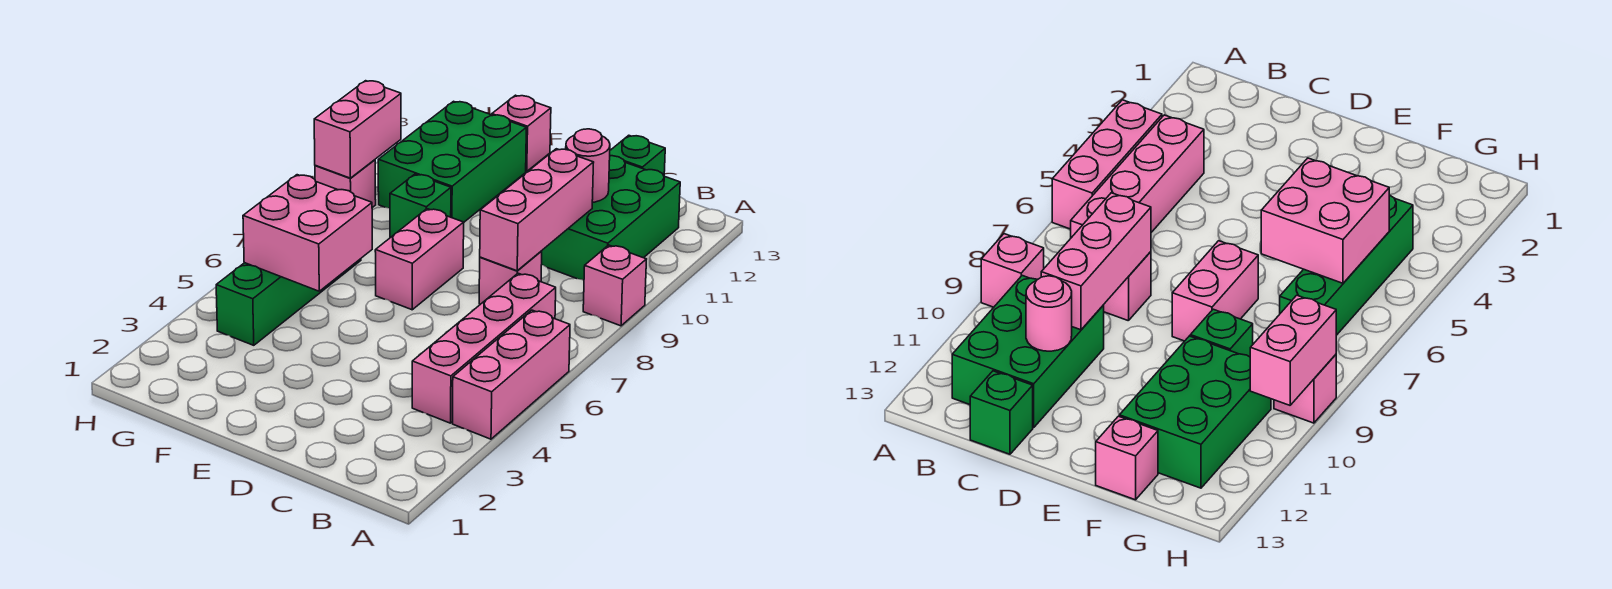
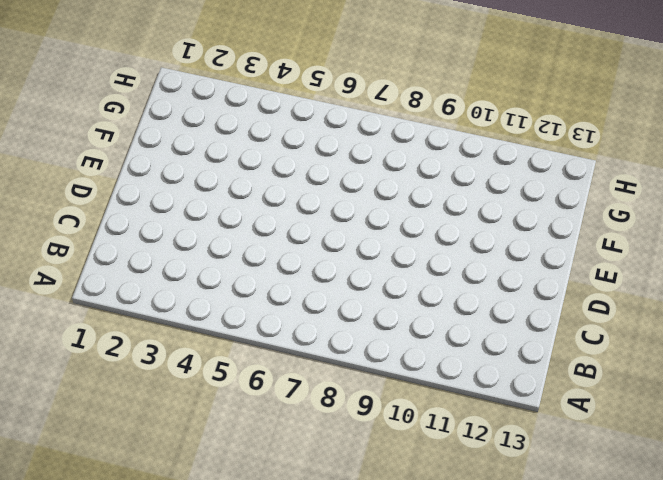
none -> pink 1x3 brick [453,310,570,439]
none -> pink 1x1 brick [583,245,646,326]
none -> pink 1x4 brick [412,273,556,423]

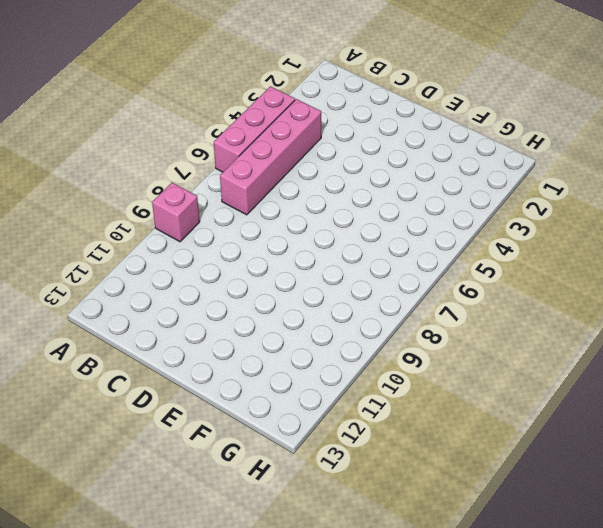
none -> green 2x3 brick [542,156,680,280]
none -> pink 1x1 brick [479,251,542,304]
none -> green 1x1 brick [610,135,665,176]

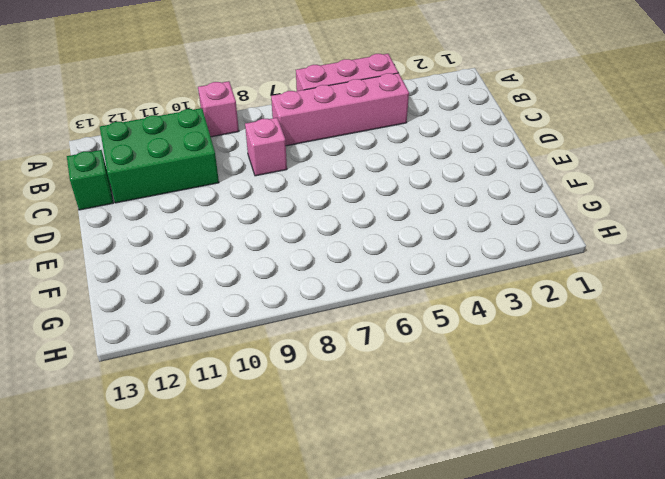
none -> pink 1x2 brick [375,209,464,310]
none -> green 1x1 brick [390,174,451,238]
none -> green 2x3 brick [378,101,526,222]

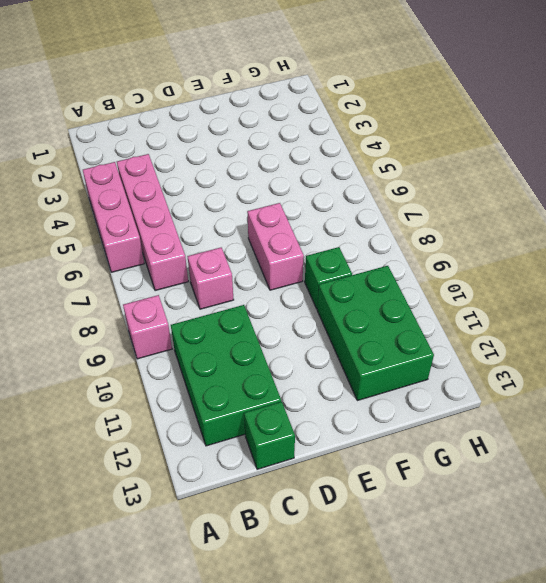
none -> pink 1x1 brick [492,95,551,172]
none -> green 1x4 brick [216,259,361,345]
none -> pink 1x1 brick [315,160,376,208]

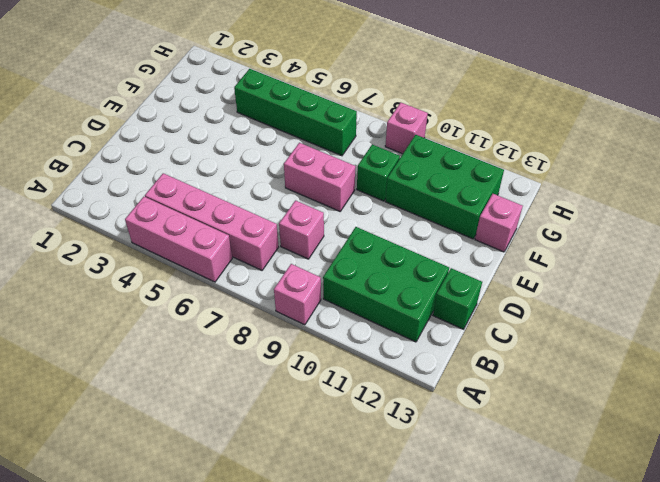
none -> pink 1x3 brick [480,149,594,271]
none -> pink 1x1 round brick [566,129,610,202]
none -> pink 2x2 brick [243,175,372,291]

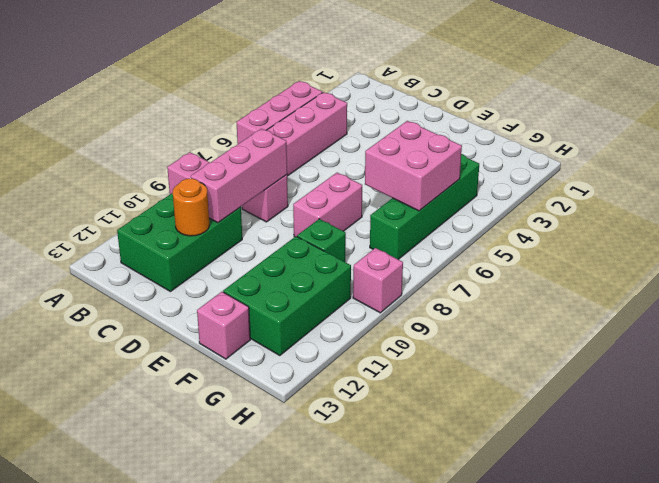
orange 1x1 round brick [173,178,210,236] -> pink 1x1 round brick [566,129,610,202]
none -> green 1x1 brick [610,135,665,176]
none -> pink 1x2 brick [314,81,401,178]

